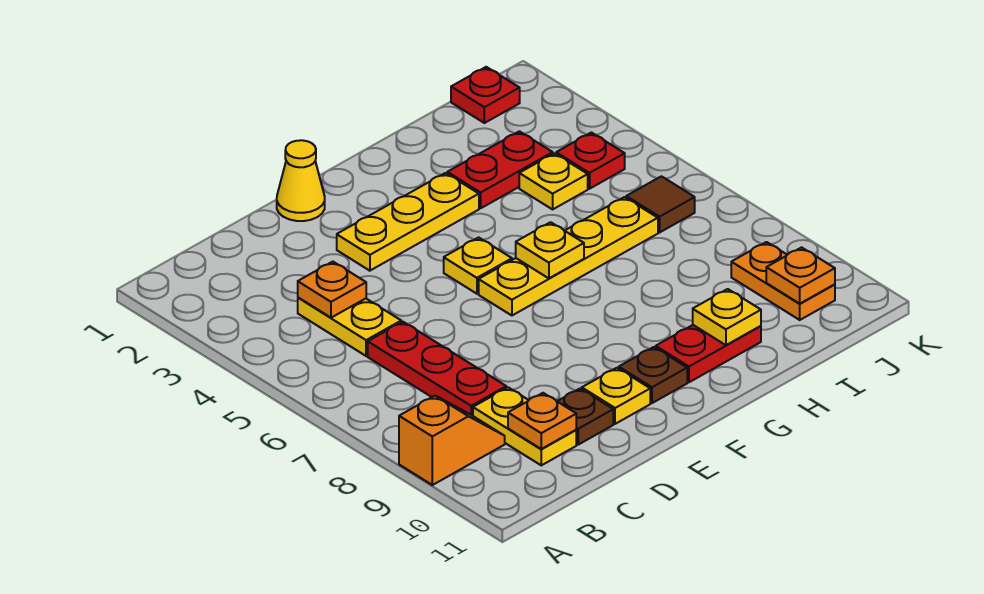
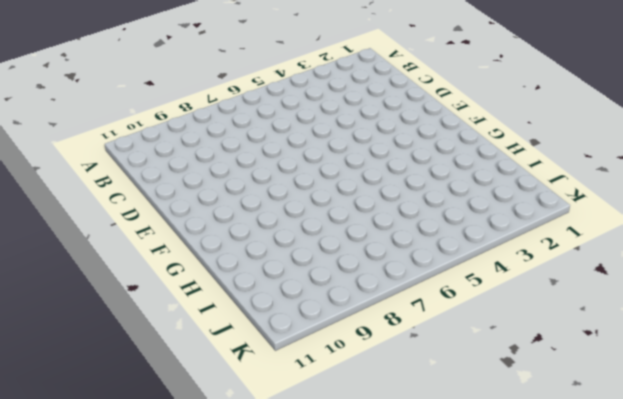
none -> orange 1x2 slope [399,396,505,485]
none -> yellow 1x2 plate [298,298,401,356]
none -> red 1x3 plate [368,322,506,416]

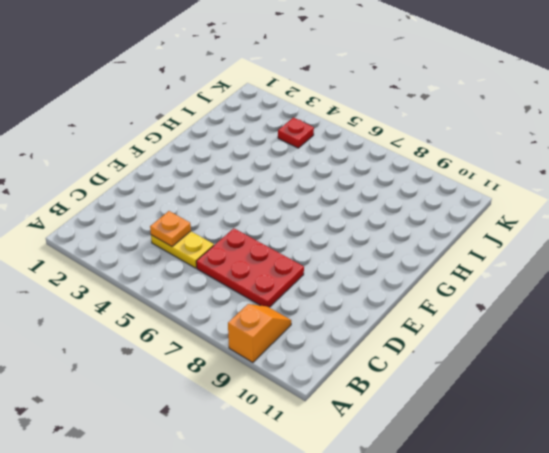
red 2x3 plate [196,228,304,307] -> red 1x3 plate [368,322,506,416]
none -> yellow 1x2 plate [473,387,576,465]
none -> brown 1x1 plate [557,389,613,445]
none -> yellow 1x1 cone [277,140,325,221]

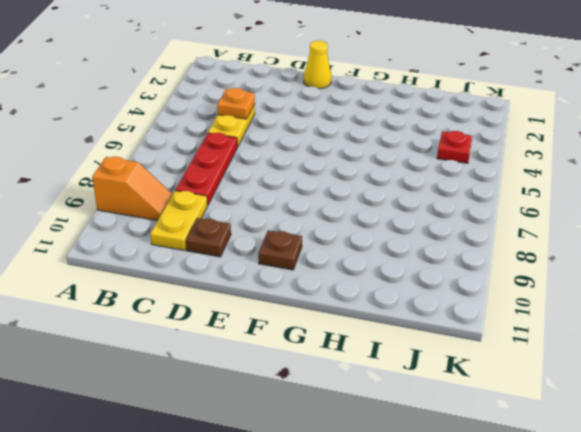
none -> yellow 1x3 plate [337,173,479,271]
none -> yellow 1x1 plate [582,368,650,424]
none -> yellow 1x1 plate [444,237,512,294]

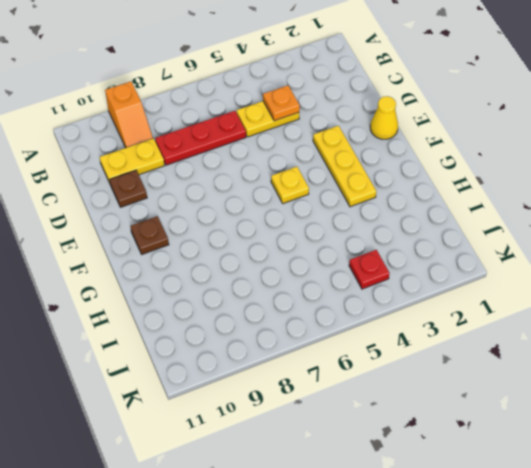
none -> yellow 1x1 plate [582,368,650,424]
none -> yellow 1x4 plate [479,197,658,315]
none -> red 1x2 plate [656,325,761,382]

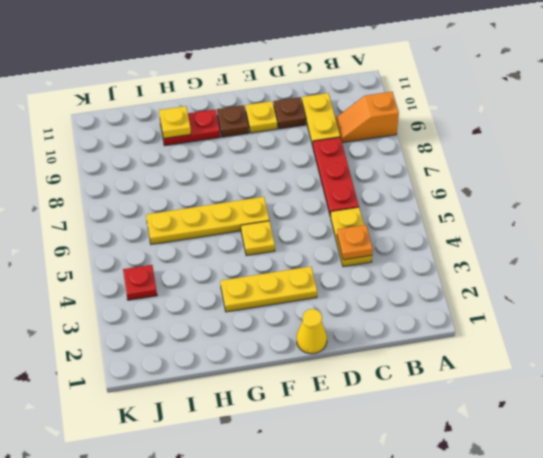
none -> red 1x2 plate [447,131,553,208]
none -> yellow 1x1 plate [519,153,588,209]
none -> red 1x1 plate [451,67,520,123]

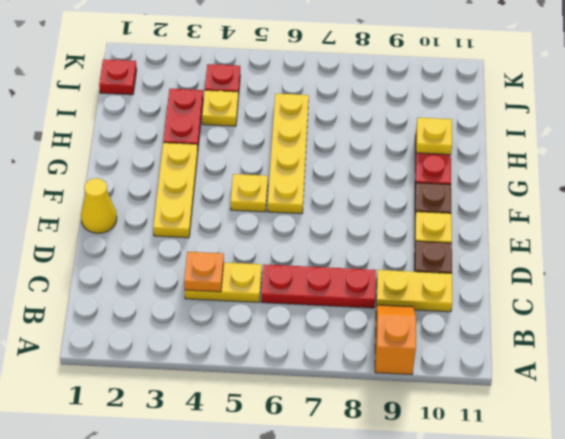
none -> brown 1x1 tile [626,176,695,232]
none -> orange 1x2 plate [731,242,835,320]
none -> orange 1x1 plate [508,393,576,449]

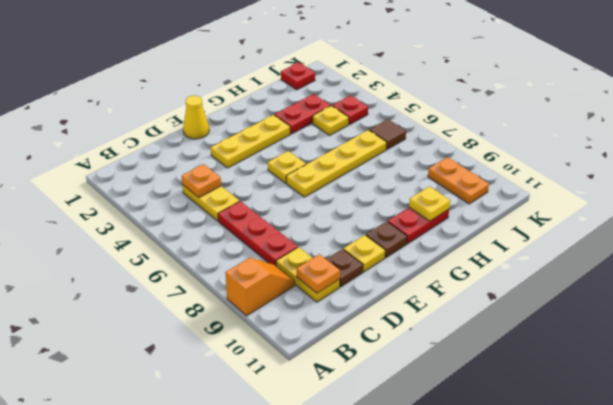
none -> yellow 1x1 plate [516,222,584,278]
none -> orange 1x1 plate [766,247,835,303]

